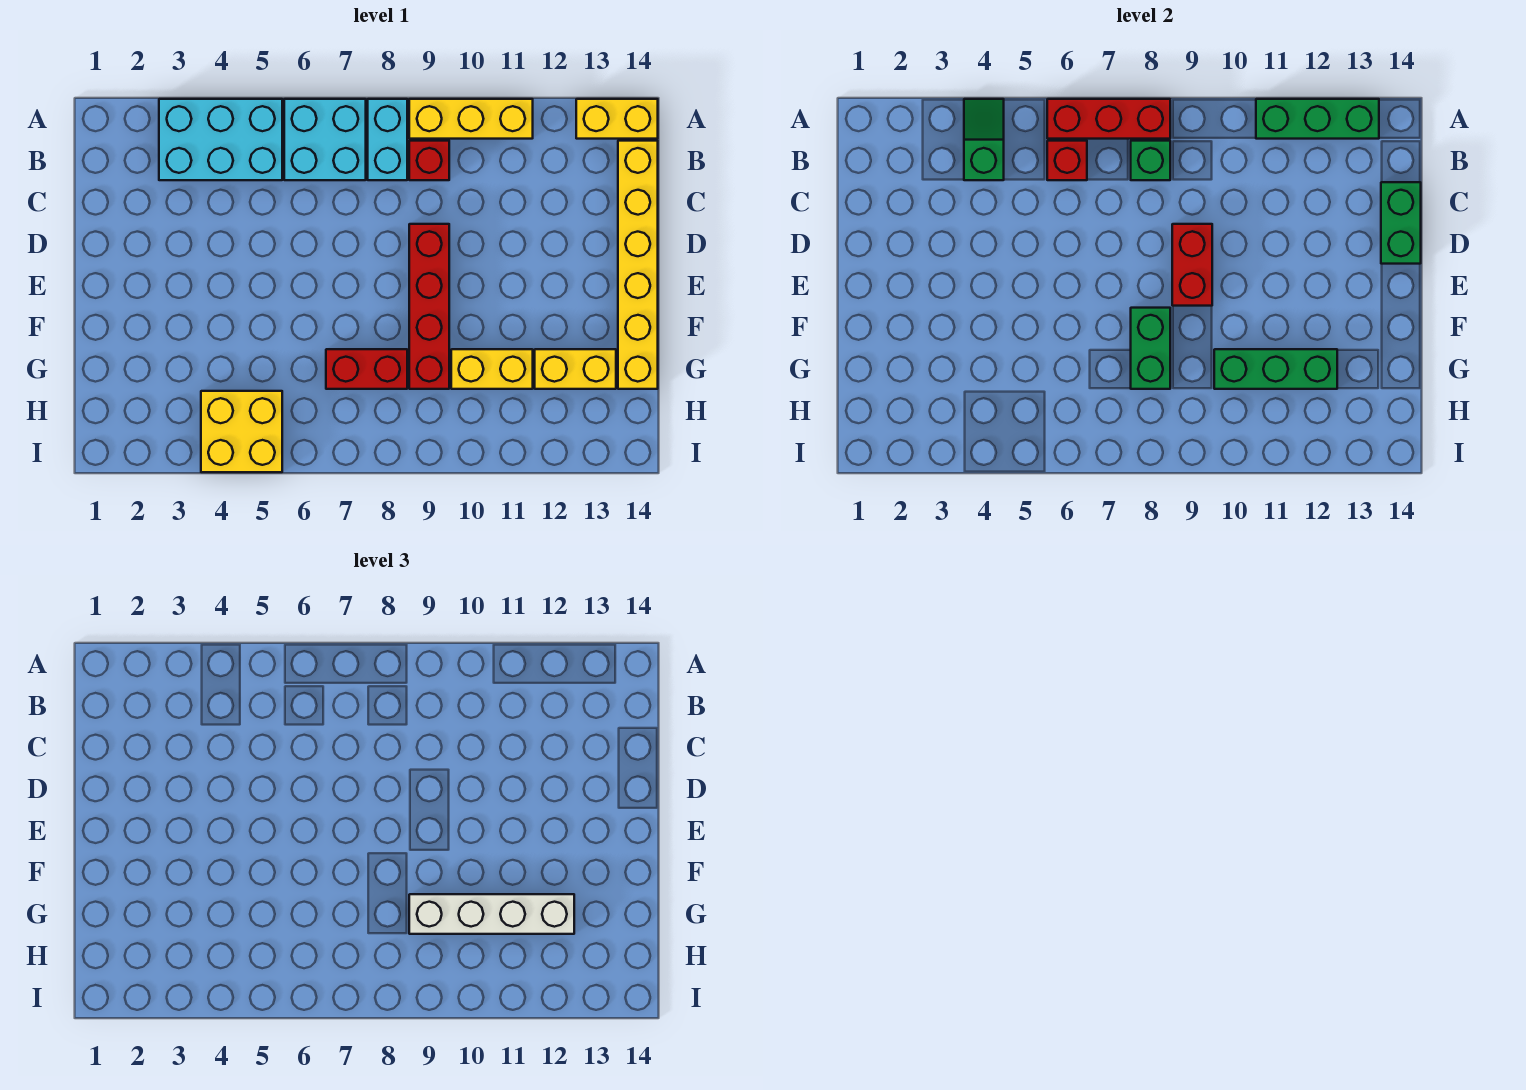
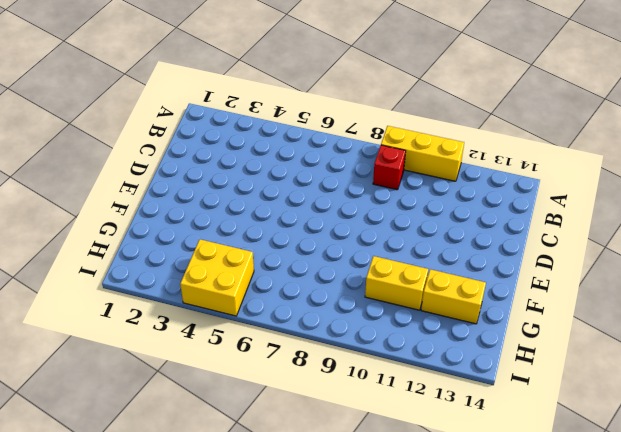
none -> cyan 2x3 brick [159,99,282,180]
none -> cyan 2x2 brick [284,99,366,180]
none -> cyan 1x2 brick [368,99,407,180]

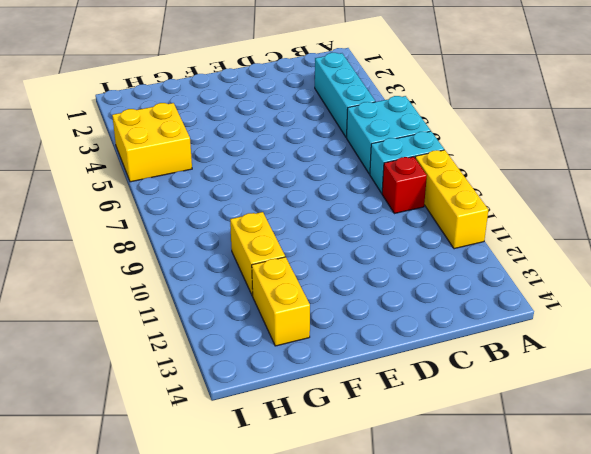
cyan 1x3 brick [315,53,375,138] -> cyan 2x3 brick [159,99,282,180]
none -> yellow 1x2 brick [576,99,658,139]
none -> yellow 1x6 brick [618,141,658,389]
none -> red 1x4 brick [409,224,449,389]

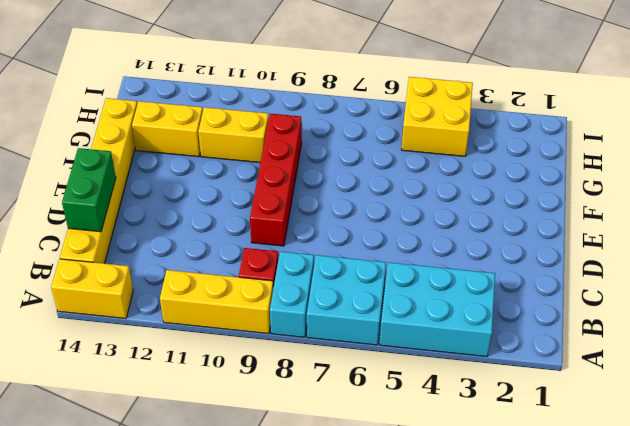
none -> red 1x2 brick [326,349,407,389]
none -> green 1x2 slope [964,99,1004,180]
none -> red 1x3 brick [1047,99,1170,139]

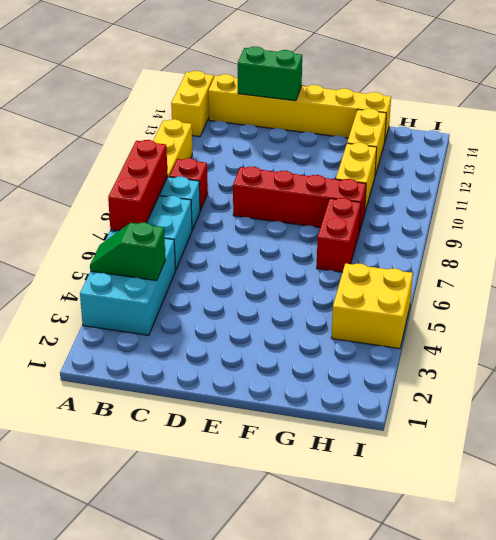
none -> green 1x3 brick [1256,99,1379,139]
none -> red 1x1 brick [1047,141,1087,180]
none -> green 1x1 brick [1131,141,1170,180]

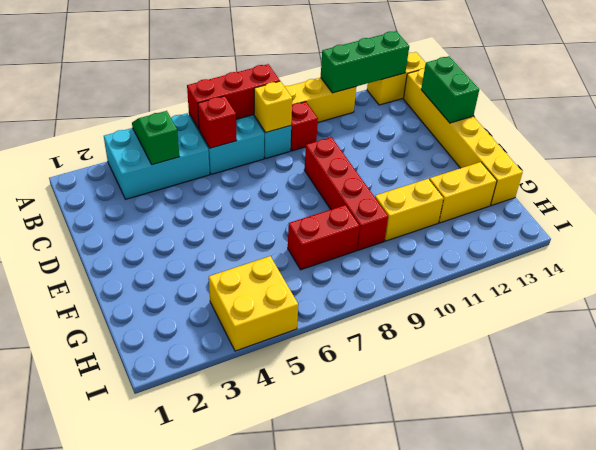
yellow 1x1 brick [254,81,292,133] -> green 1x1 brick [1131,141,1170,180]
none -> red 1x2 brick [1172,224,1212,306]
none -> green 1x2 brick [1131,308,1170,389]
none -> green 1x3 brick [1214,349,1337,389]

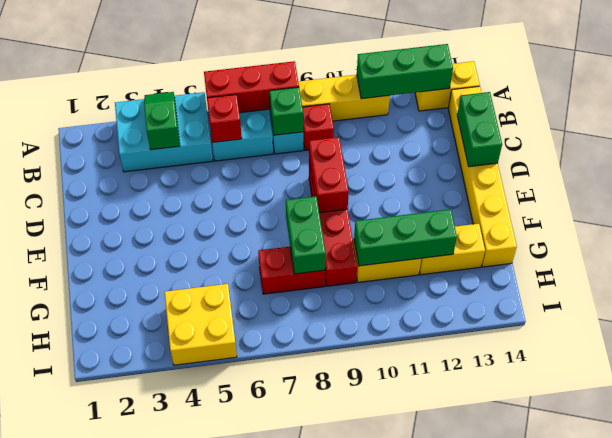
none -> white 1x4 brick [409,894,574,934]

